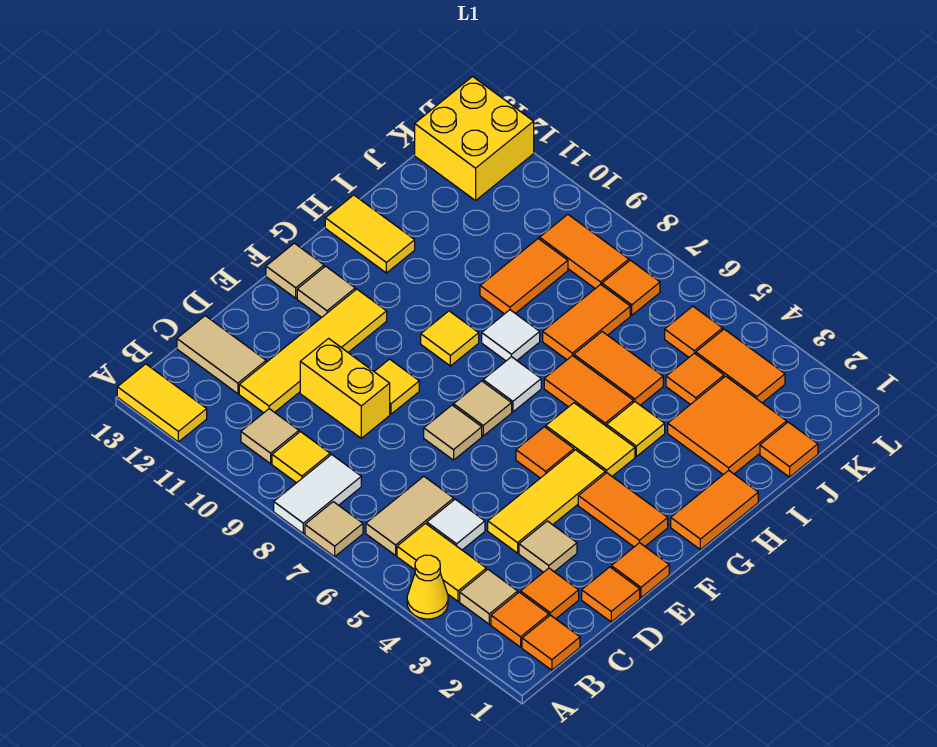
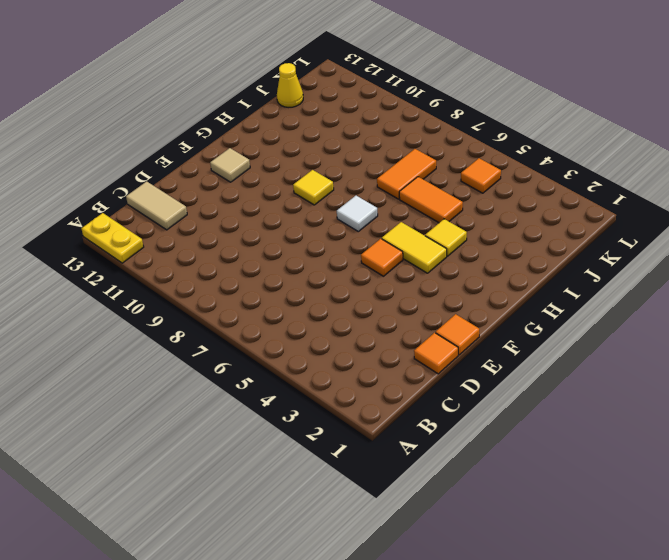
yellow 1x2 plate [82,213,144,263] -> yellow 1x2 tile [117,364,207,442]
yellow 1x1 cone [277,63,303,107] -> yellow 1x1 cone moved to [407,555,448,619]
none -> tan 1x1 tile [305,502,363,557]
none -> white 1x2 tile [274,455,361,534]
none -> orange 1x1 tile [522,615,580,670]
none -> orange 1x1 tile [491,592,549,647]

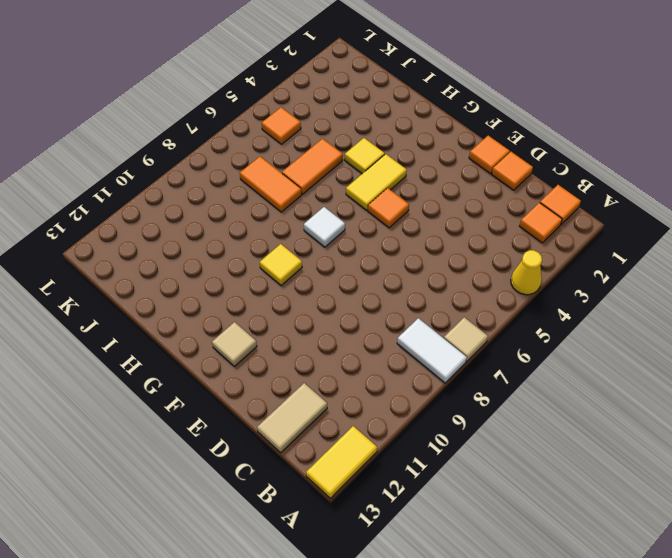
none -> tan 1x1 tile [460,569,518,624]
none -> yellow 1x2 tile [397,523,486,601]
none -> tan 1x2 tile [366,476,454,555]
none -> yellow 1x1 tile [272,432,330,483]

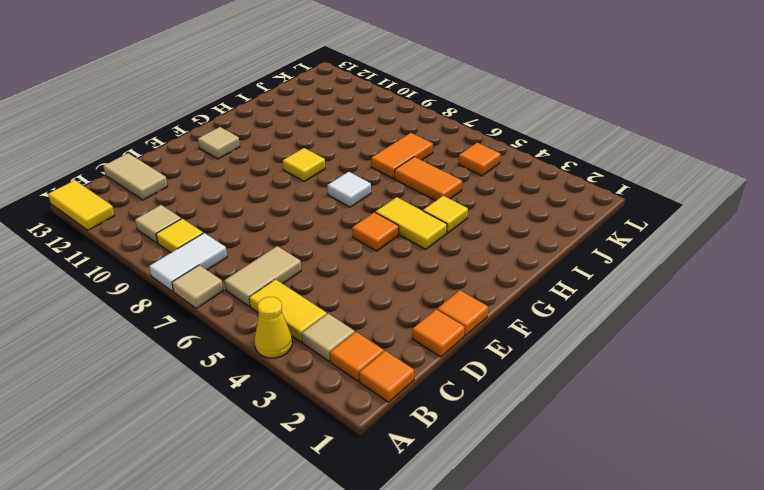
none -> orange 1x1 tile [521,568,579,619]
none -> white 1x1 tile [427,499,485,550]
none -> yellow 1x4 tile [239,289,387,413]
none -> tan 1x1 tile [519,521,577,572]

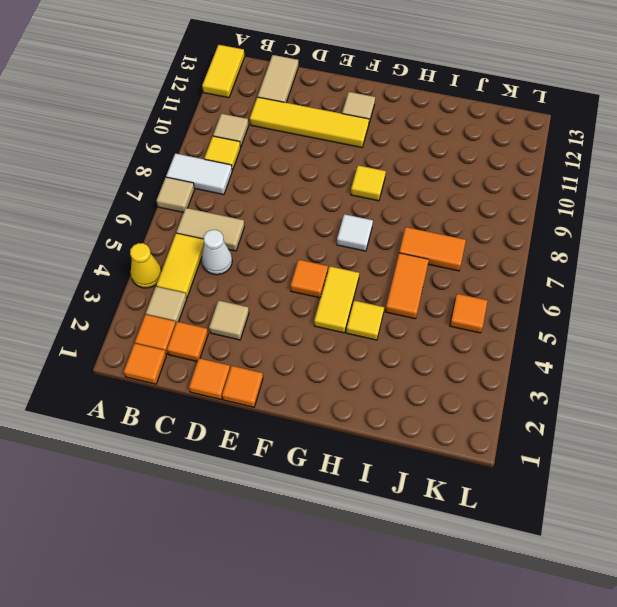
white 1x1 cone [202,230,232,275] -> white 1x1 tile [427,499,485,550]
none -> yellow 1x3 tile [488,450,605,553]
none -> yellow 1x2 brick [300,338,390,438]
none -> tan 1x1 tile [424,405,482,460]
none -> yellow 1x1 tile [374,359,419,414]

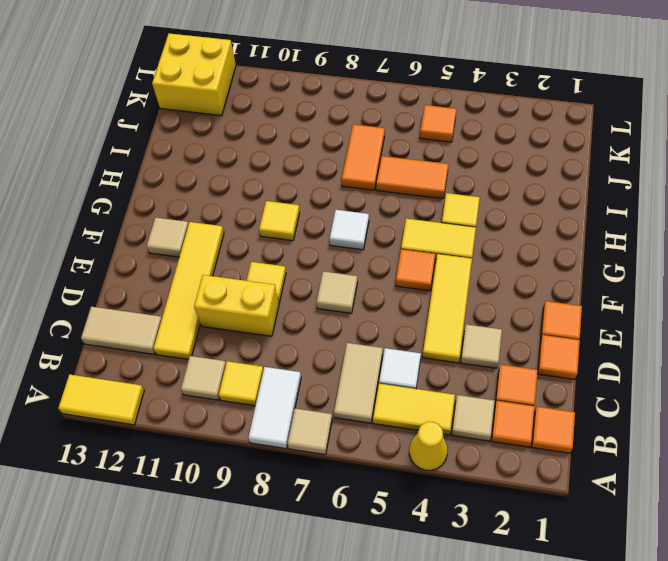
none -> orange 1x2 tile [578,473,668,547]
none -> tan 1x1 tile [453,381,512,436]
none -> tan 1x1 tile [266,243,324,298]
none -> orange 1x2 tile [671,470,758,550]

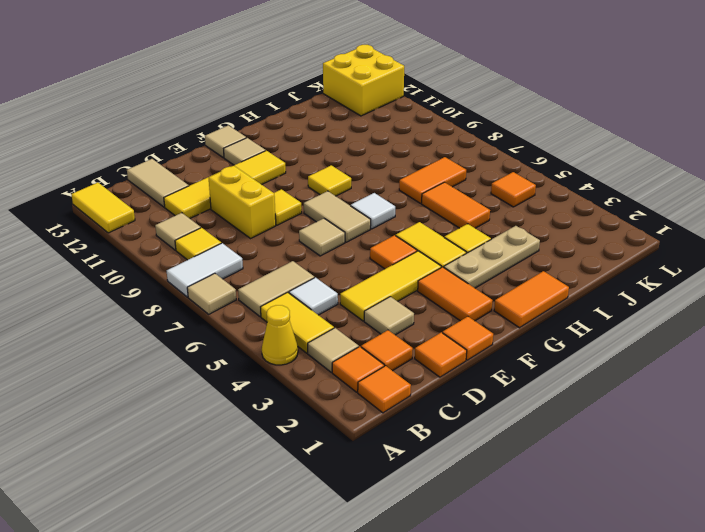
tan 1x2 tile [304,191,371,242] -> tan 1x1 tile [453,381,512,436]
tan 1x3 plate [444,226,540,288] -> orange 2x2 tile [668,376,787,474]
none -> orange 1x2 tile [544,356,633,426]
none -> white 1x1 tile [482,310,540,361]
none -> yellow 1x2 tile [325,195,415,273]
none -> orange 1x2 tile [480,239,568,314]

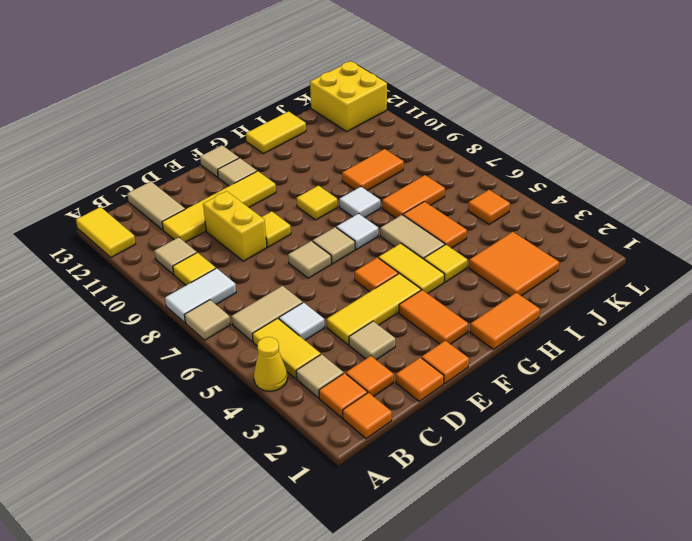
tan 1x2 tile [380,215,445,259] -> orange 1x2 tile [544,356,633,426]
yellow 1x2 tile [246,111,306,154] -> yellow 1x2 tile turned to [325,195,415,273]
none -> orange 1x1 tile [760,422,818,477]
none -> orange 1x1 tile [666,353,724,405]
none -> orange 1x2 tile [696,329,785,403]
none -> orange 1x1 tile [602,260,660,315]

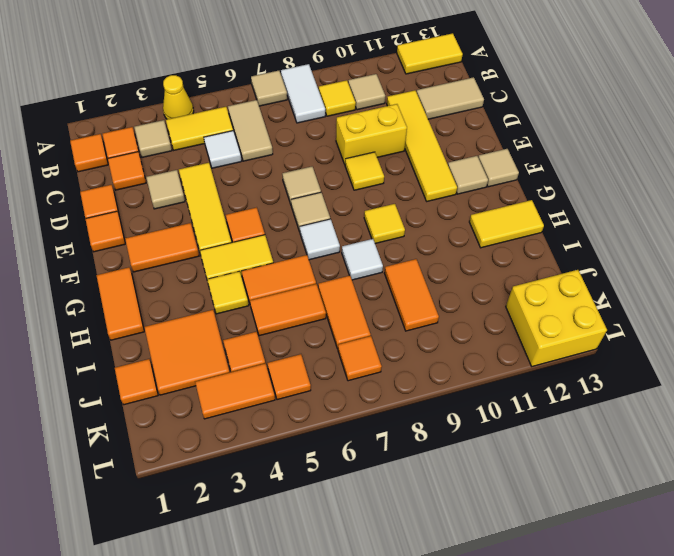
none -> orange 1x2 tile [540,215,629,288]

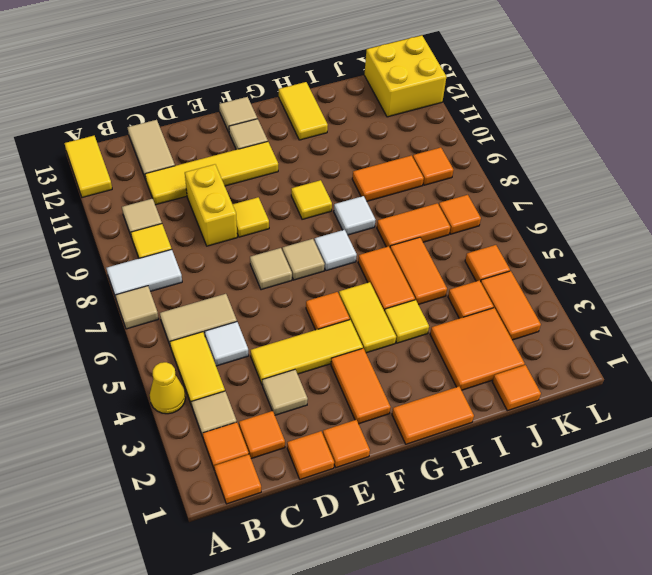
orange 1x1 tile [413,147,453,185] -> orange 1x2 tile [540,215,629,288]

